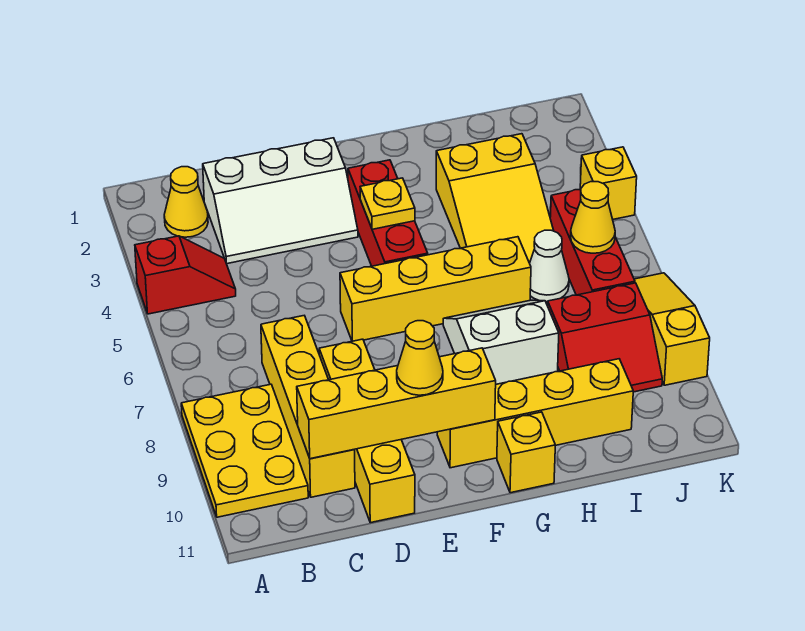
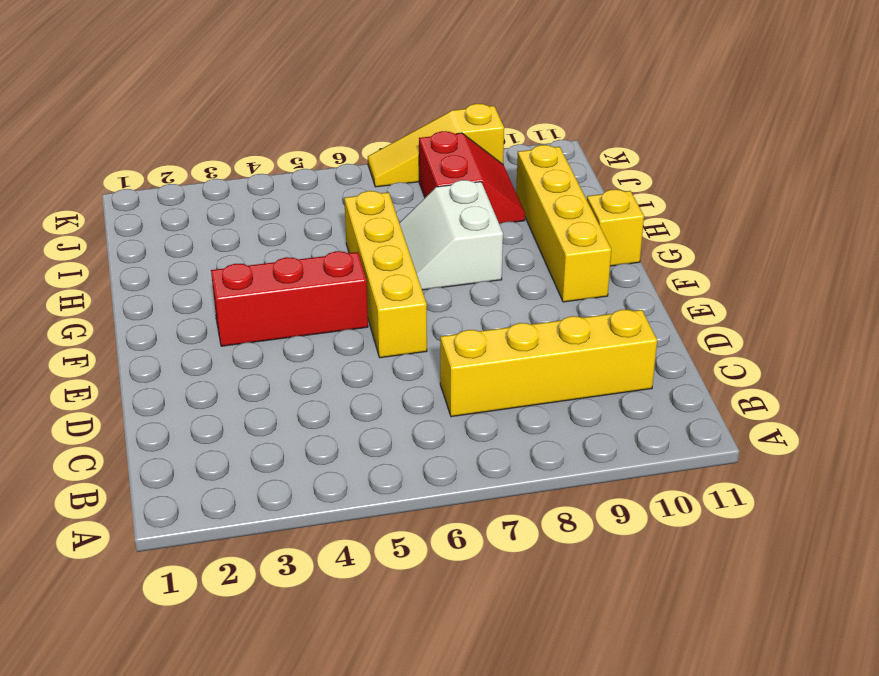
none -> red 1x2 slope [135,236,236,314]
none -> yellow 2x3 plate [181,384,308,517]
none -> yellow 1x1 cone [164,167,208,237]

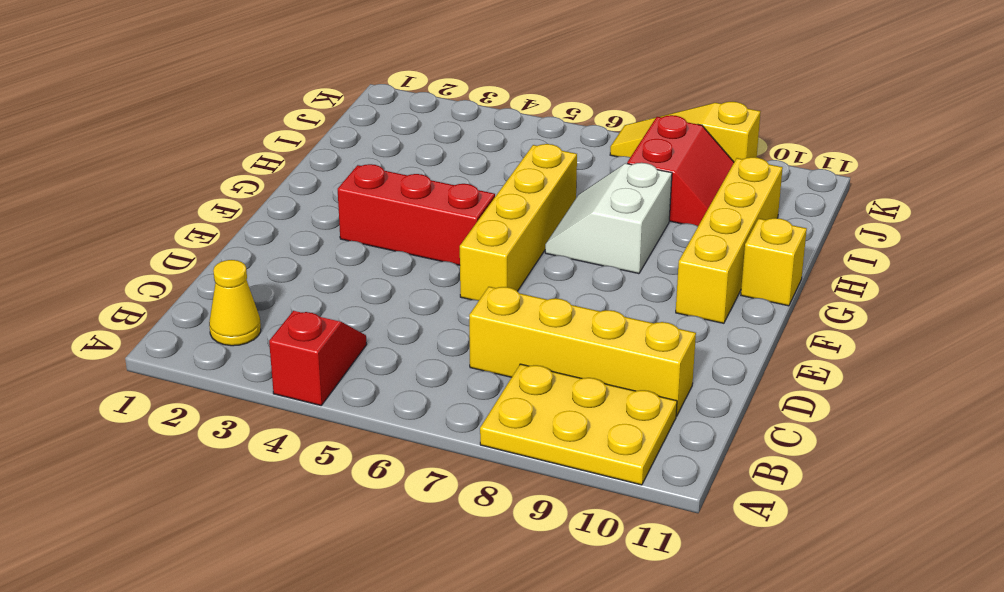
none -> white 2x3 slope [203,138,358,264]
none -> yellow 1x4 brick [319,339,415,523]
none -> yellow 2x3 slope [436,134,554,263]

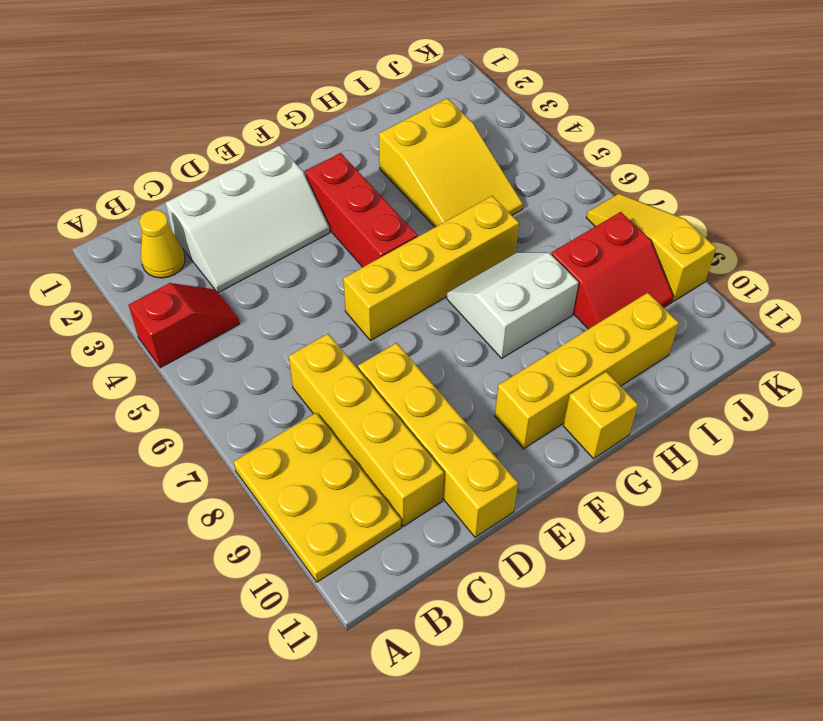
none -> white 1x1 cone [530,230,569,302]
none -> red 1x3 brick [550,189,635,295]
none -> yellow 1x1 brick [580,147,637,219]

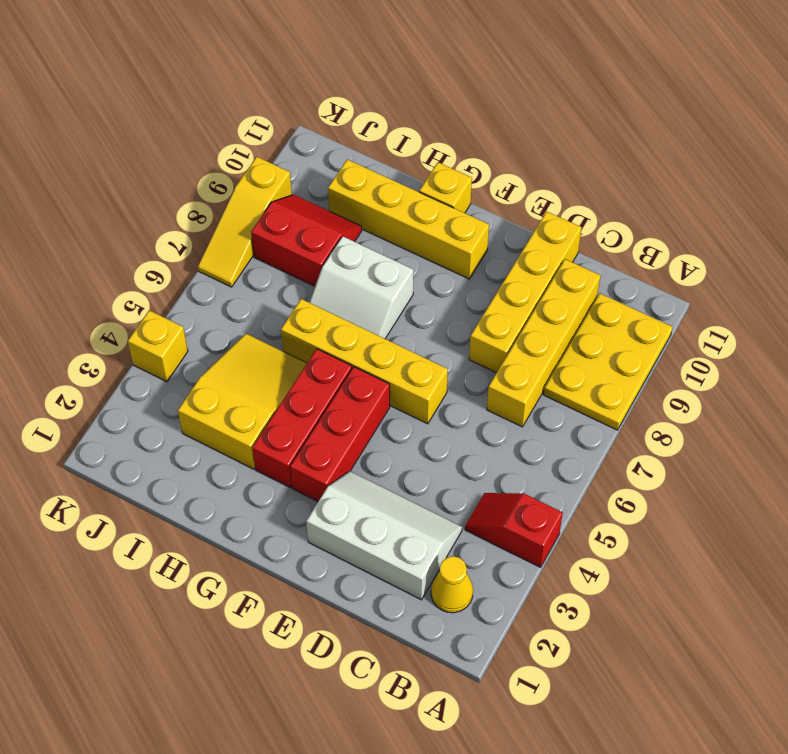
red 1x3 brick [252,349,352,488] -> red 1x3 brick moved to [550,189,635,295]
none -> white 1x1 cone [530,230,569,302]
none -> yellow 1x4 brick [297,348,496,459]
none -> yellow 1x1 plate [360,178,415,229]

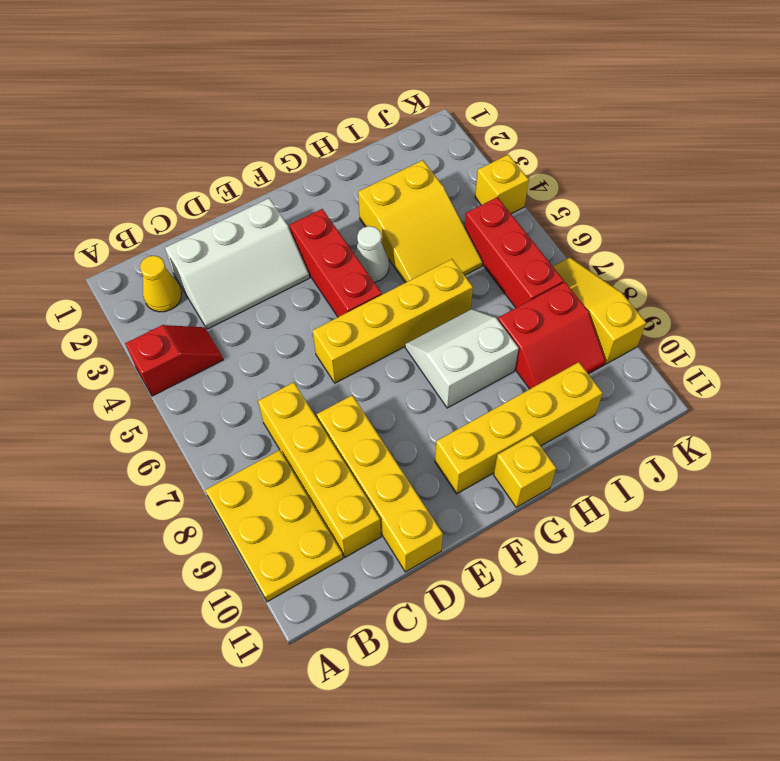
white 1x1 cone [355,226,389,282] -> white 1x1 cone moved to [530,230,569,302]
none -> yellow 1x4 brick [297,348,496,459]
none -> yellow 1x1 plate [360,178,415,229]
none -> yellow 1x1 cone [571,182,615,253]

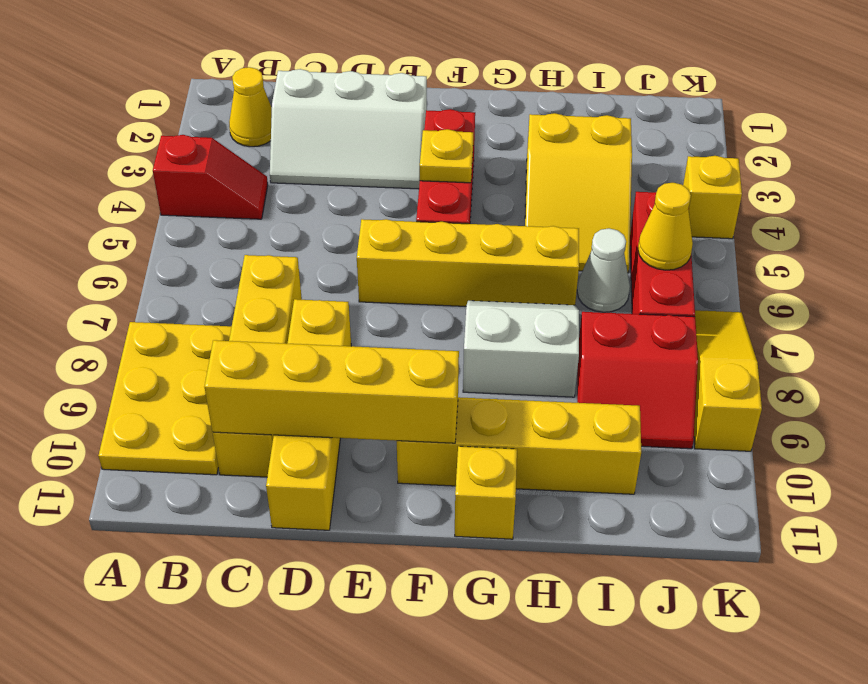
none -> yellow 1x1 cone [397,321,443,395]

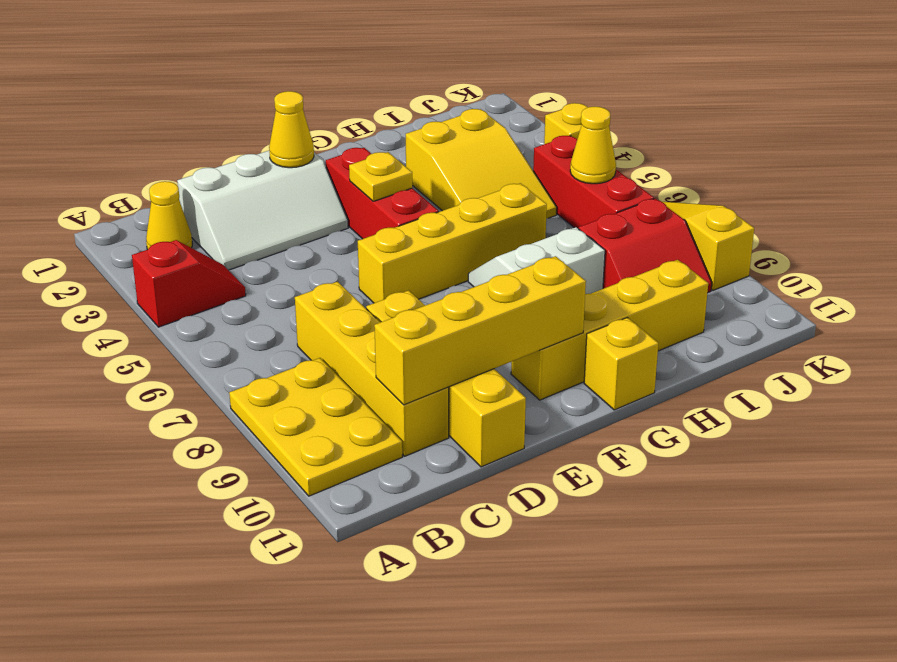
yellow 1x1 cone [269,91,314,168] -> yellow 1x1 cone moved to [397,321,443,395]
none -> white 1x1 cone [530,230,569,302]

